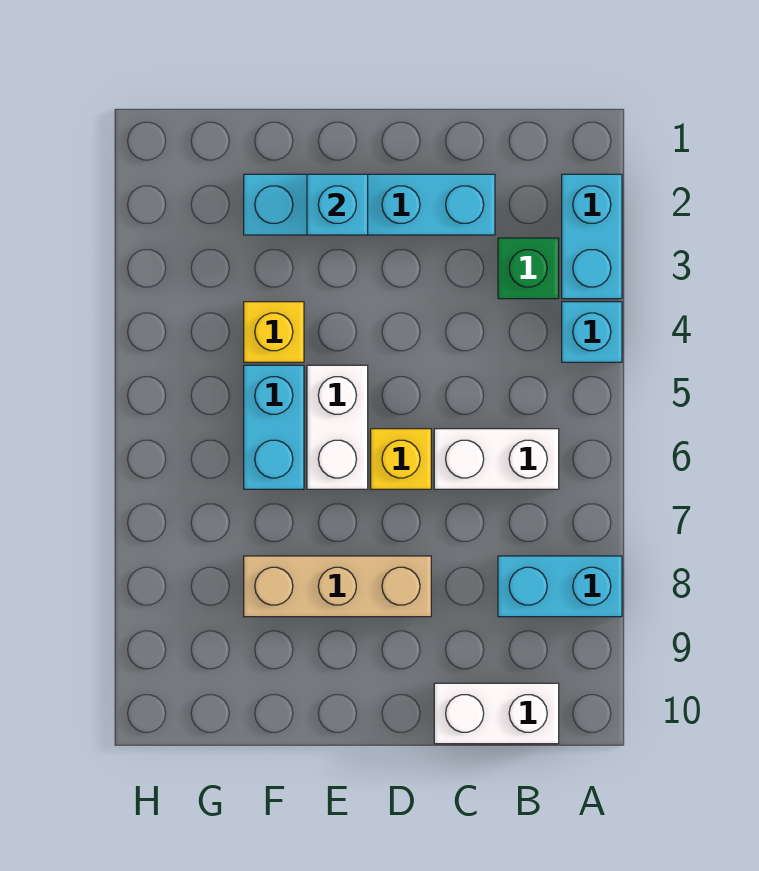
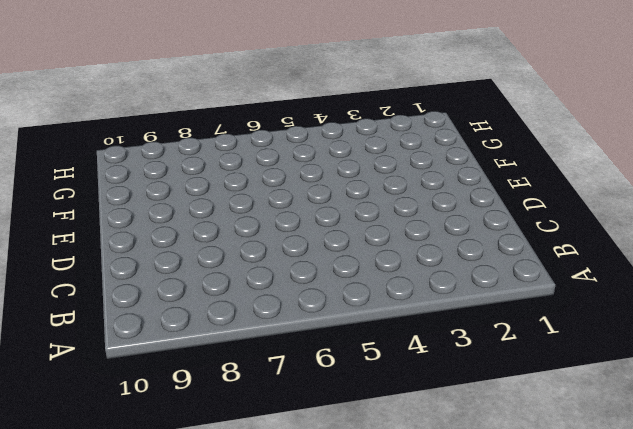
none -> cyan 1x2 brick [562,174,622,299]
none -> cyan 1x1 brick [562,302,622,362]
none -> cyan 1x2 brick [498,556,622,617]

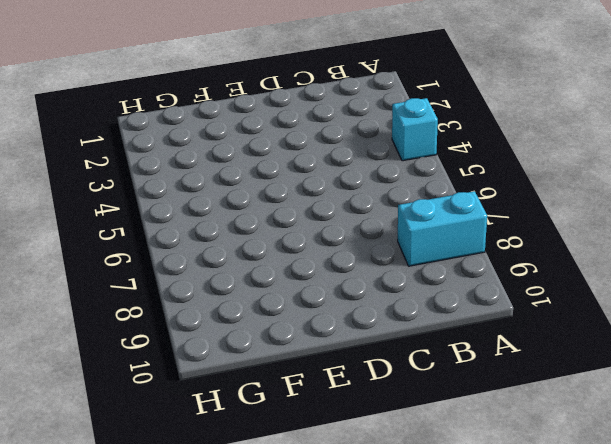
none -> cyan 1x2 brick [562,174,622,299]
none -> green 1x1 brick [498,238,559,299]
none -> white 1x2 brick [434,429,559,489]

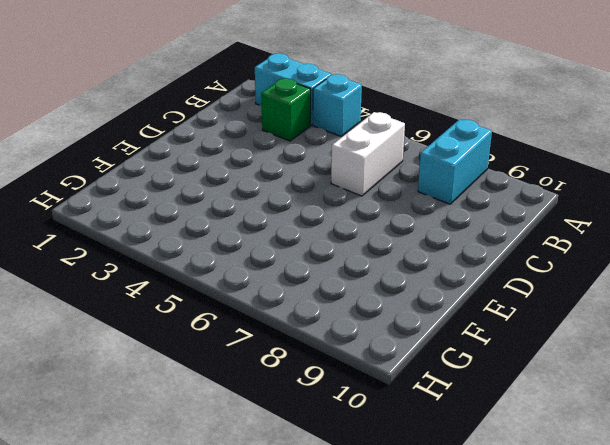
none -> white 1x2 brick [434,683,559,744]
none -> cyan 1x4 brick [244,174,495,235]
none -> yellow 1x1 brick [371,429,431,489]

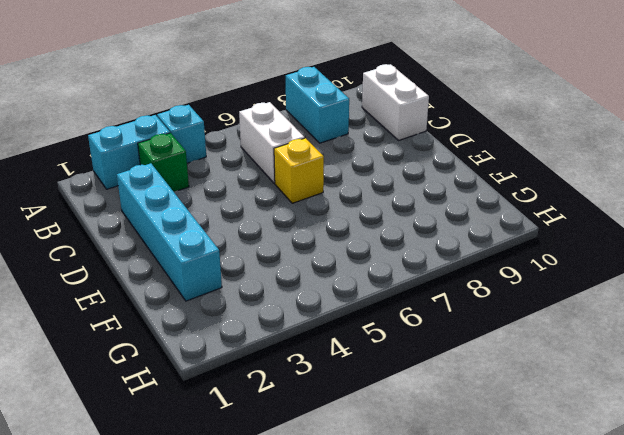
none -> tan 1x3 brick [244,556,431,617]
none -> white 1x2 brick [307,365,368,489]
none -> yellow 1x1 brick [244,302,304,362]

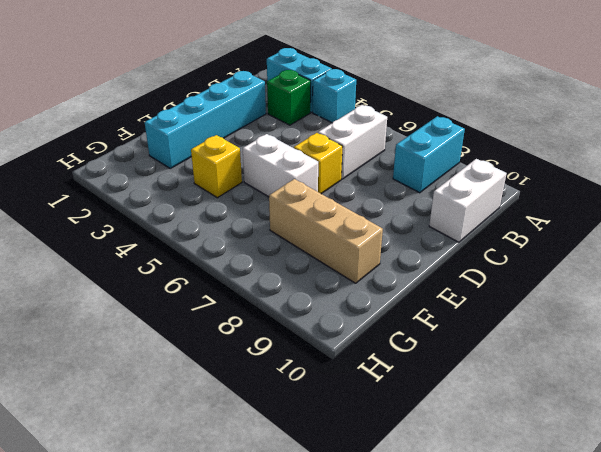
tan 1x3 brick [269,179,383,283] -> tan 1x3 brick turned to [244,556,431,617]
none -> cyan 1x2 brick [244,365,304,489]
none -> cyan 1x1 brick [307,174,368,235]

